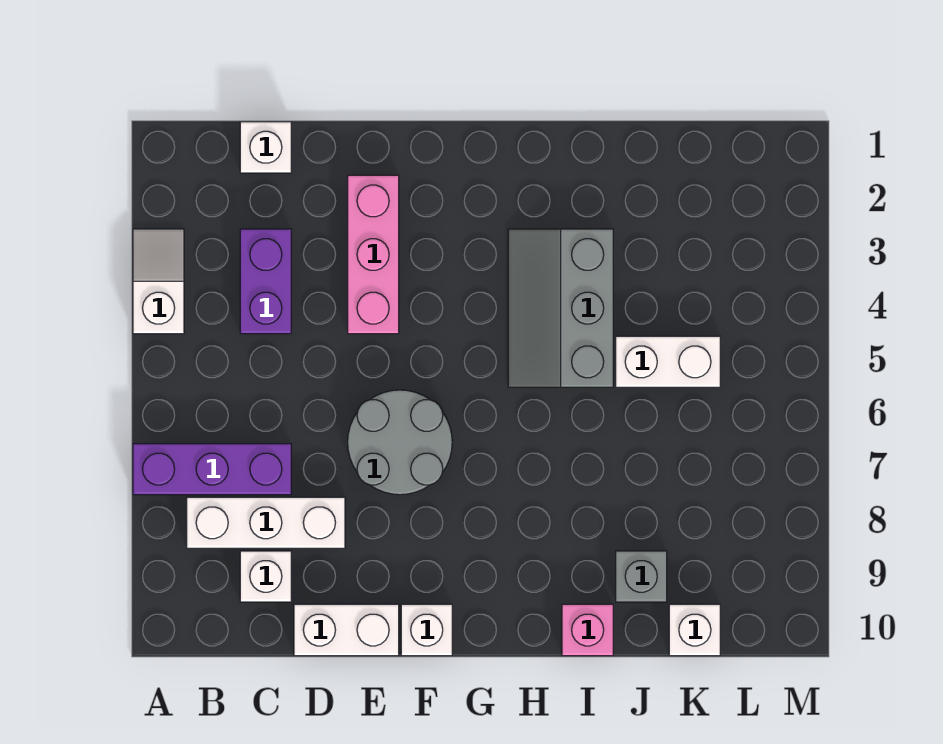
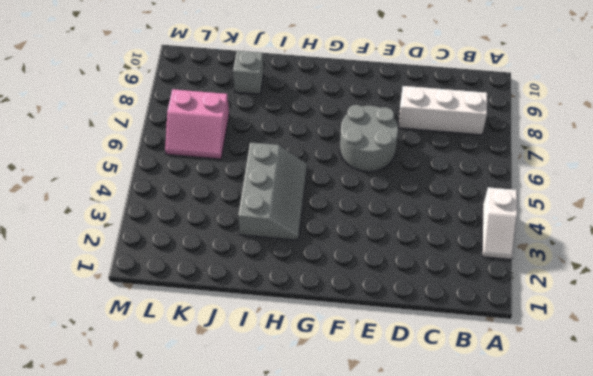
pink 2x2 slope [165,89,229,159] -> none
none -> purple 1x3 brick [133,444,291,495]
none -> white 1x1 brick [240,122,291,173]
none -> purple 1x2 brick [240,229,291,334]

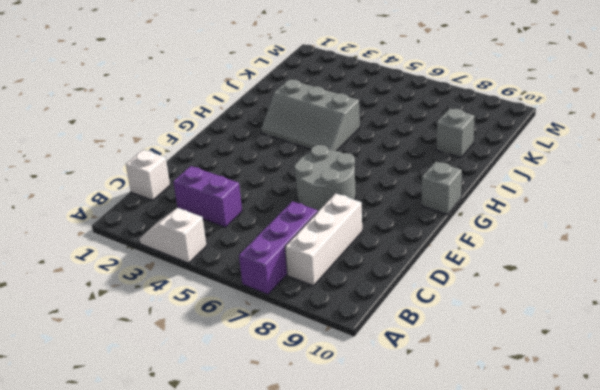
grey 1x1 brick [422,162,462,214] -> none
none -> white 1x1 brick [240,551,291,602]
none -> white 1x2 brick [294,604,399,656]
none -> pink 1x3 brick [348,175,399,334]

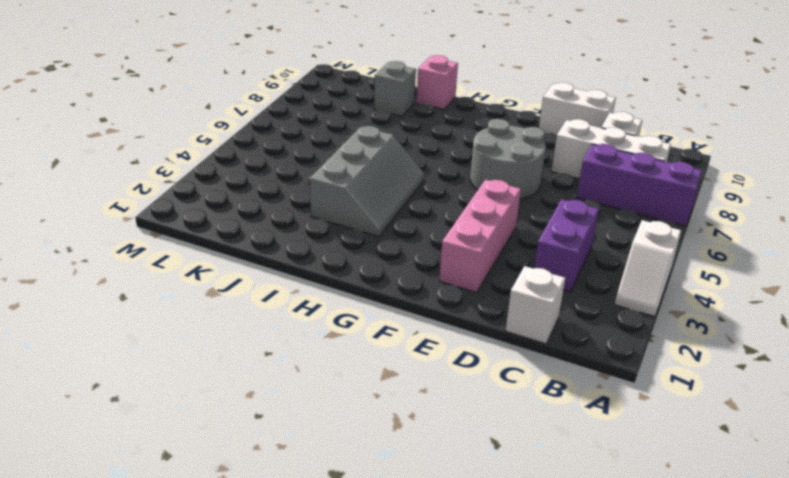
none -> white 1x1 brick [401,604,452,656]
none -> white 1x2 brick [616,336,720,387]
none -> white 1x1 brick [669,604,720,656]

